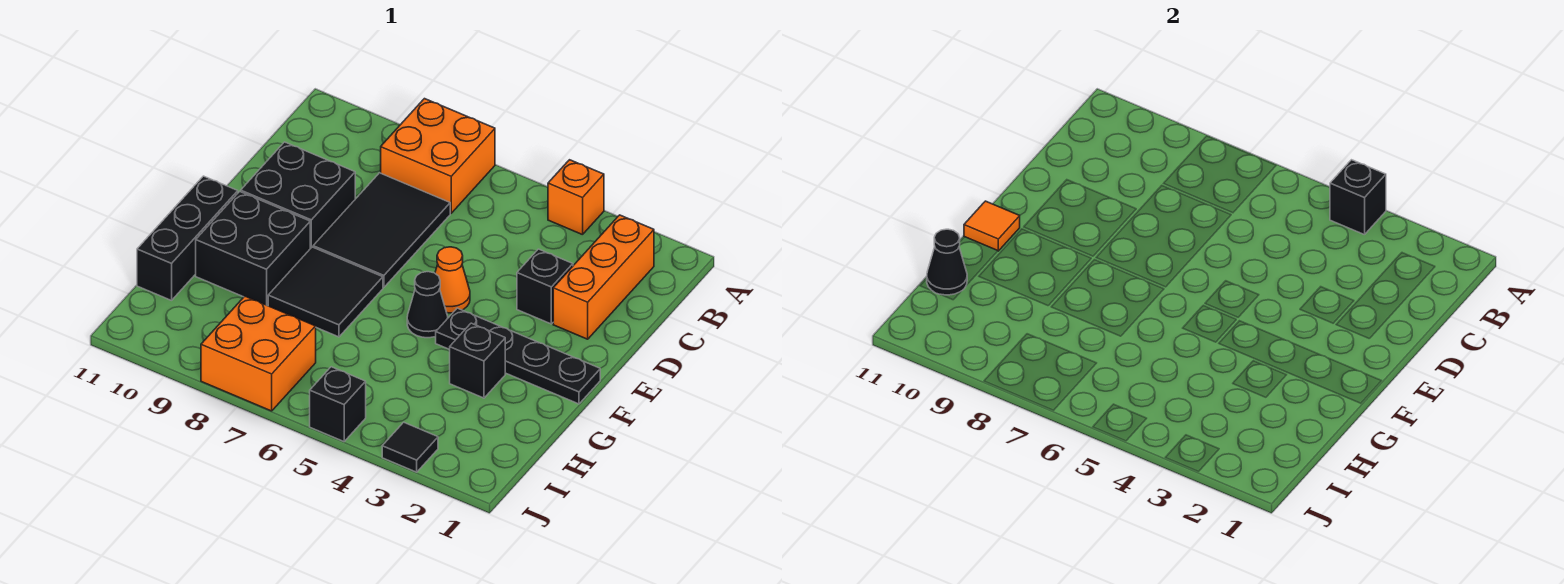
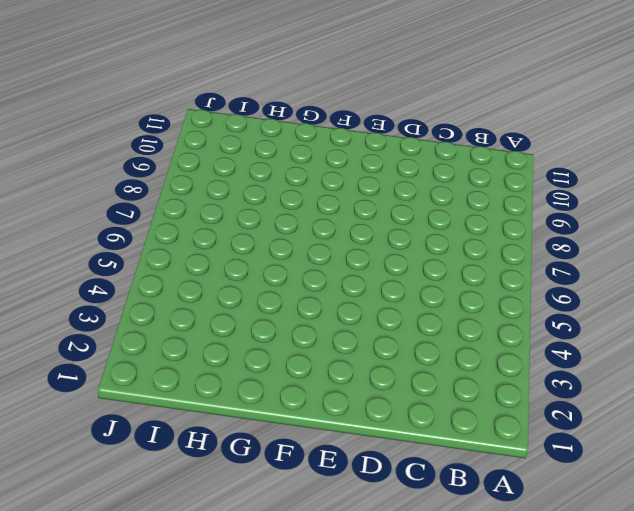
none -> orange 1x1 brick [548,160,604,235]
none -> orange 2x2 brick [381,99,495,213]
none -> orange 1x3 brick [553,215,654,339]

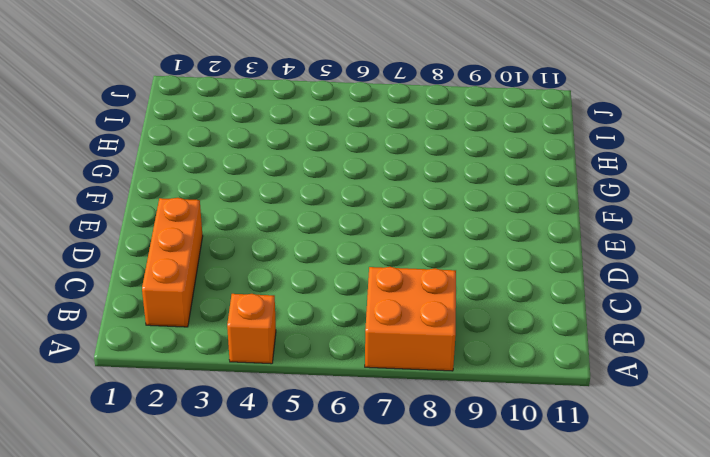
none -> black 2x3 tile [313,173,450,288]
none -> black 1x1 brick [517,249,573,324]
none -> black 2x2 brick [241,142,355,249]

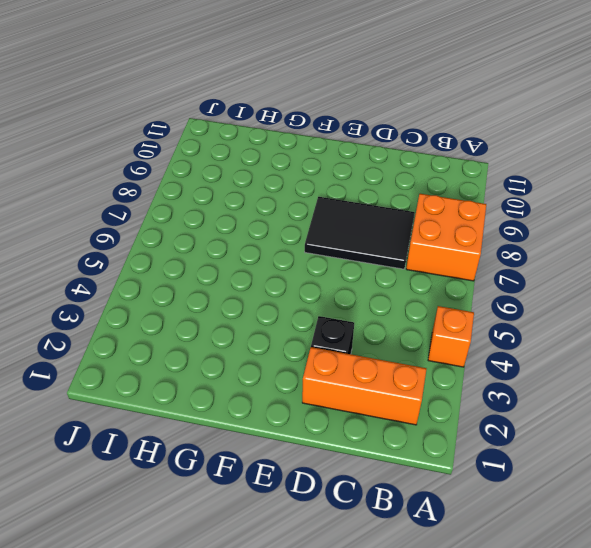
none -> black 2x2 brick [241,142,355,249]
none -> orange 1x1 cone [435,247,470,313]
none -> black 1x4 plate [436,308,600,404]

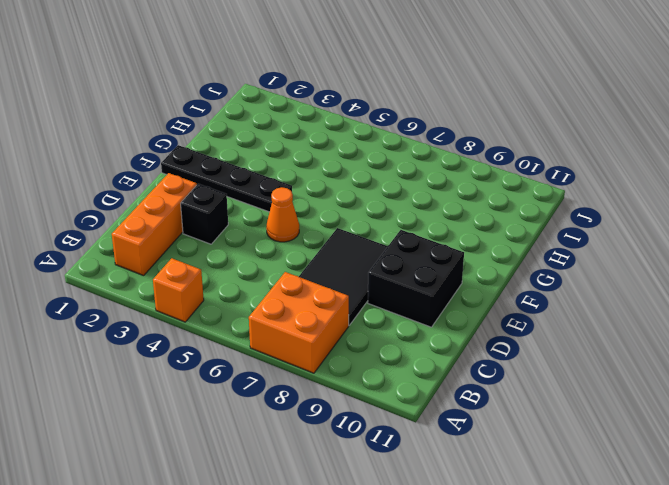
none -> black 1x1 cone [407,272,448,338]
none -> black 2x2 tile [268,247,383,337]
none -> black 2x2 brick [196,191,310,305]

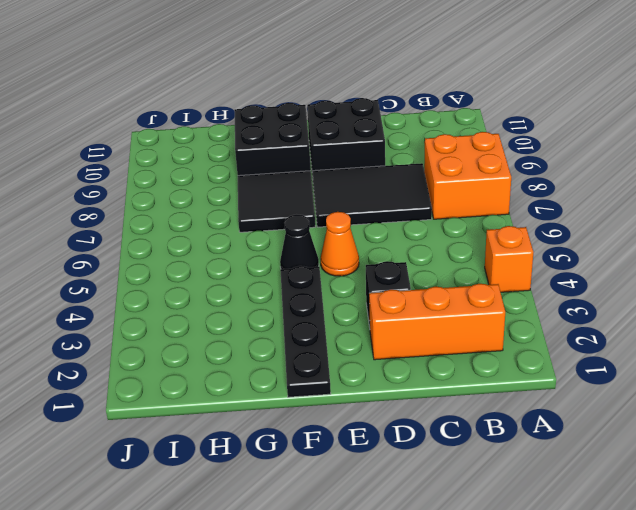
none -> black 1x3 brick [137,176,238,300]
none -> black 1x1 brick [450,323,505,398]
none -> orange 2x2 brick [201,296,316,411]

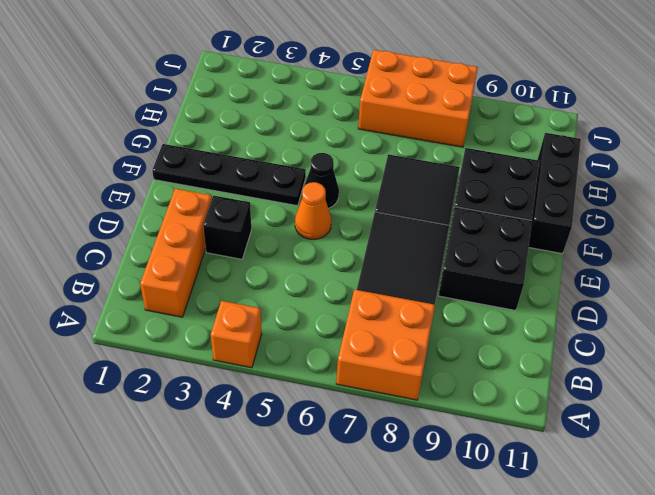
orange 2x3 brick [358,50,478,147] -> orange 2x2 brick [201,296,316,411]
none -> black 1x1 brick [450,323,505,398]
none -> black 1x1 tile [382,422,438,472]
none -> black 1x1 brick [310,367,366,442]

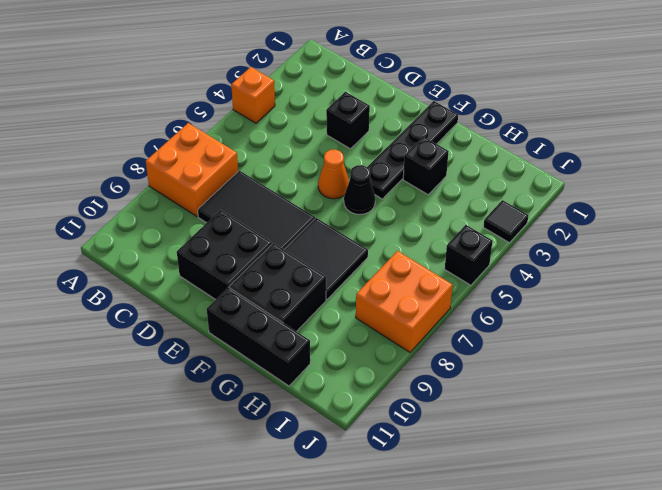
none -> orange 1x3 brick [553,215,654,339]
none -> black 1x1 brick [1330,160,1386,235]
none -> orange 1x1 tile [964,201,1020,251]

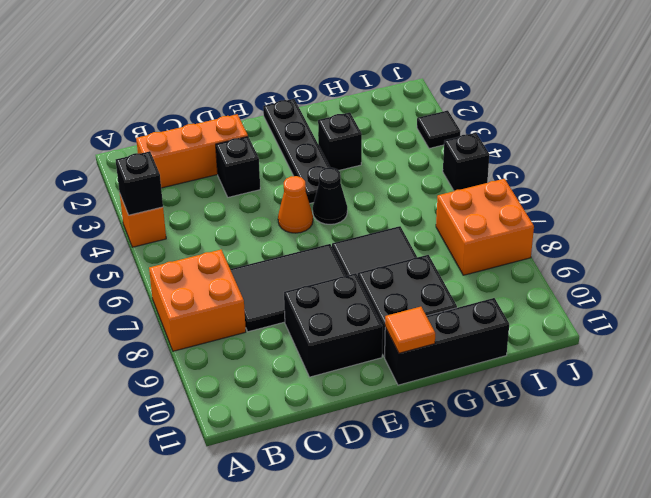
none -> black 1x1 cone [927,229,967,295]

